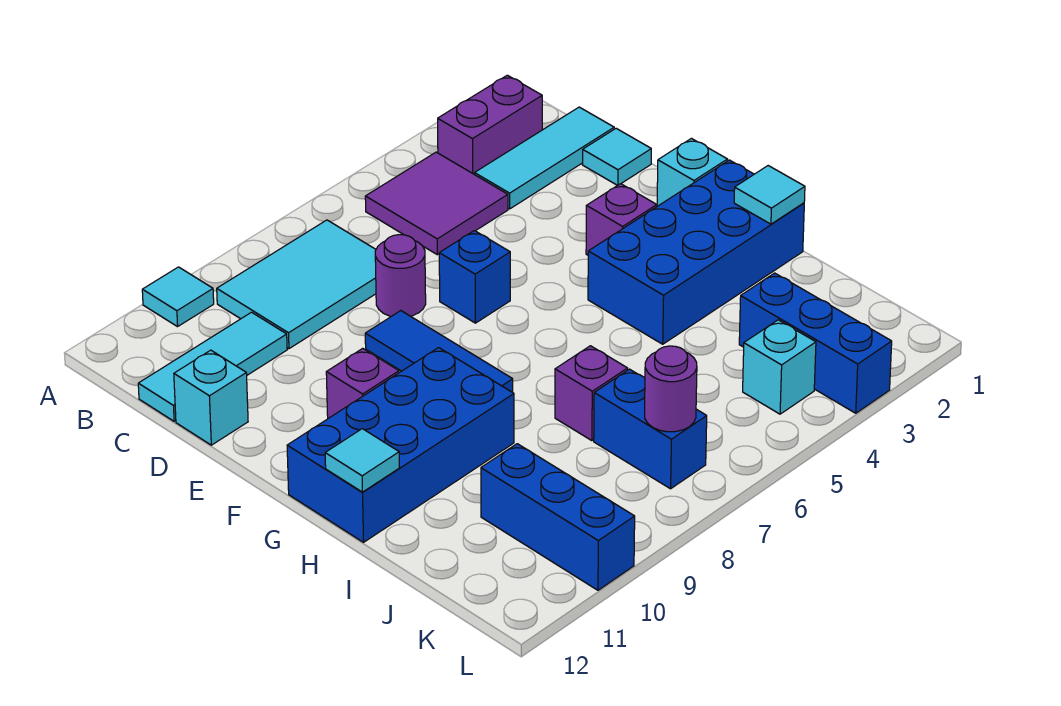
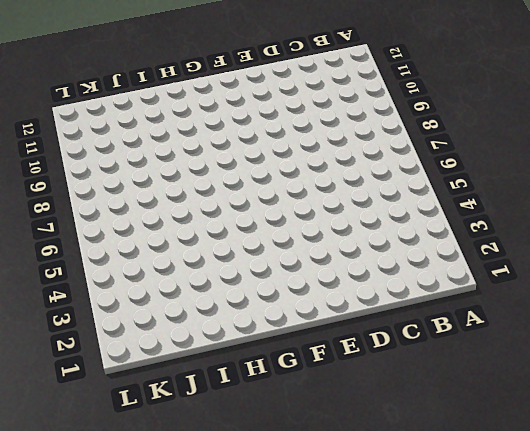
none -> cyan 1x1 tile [142,267,214,327]
none -> purple 1x2 brick [438,75,542,175]
none -> purple 2x2 tile [365,152,508,255]

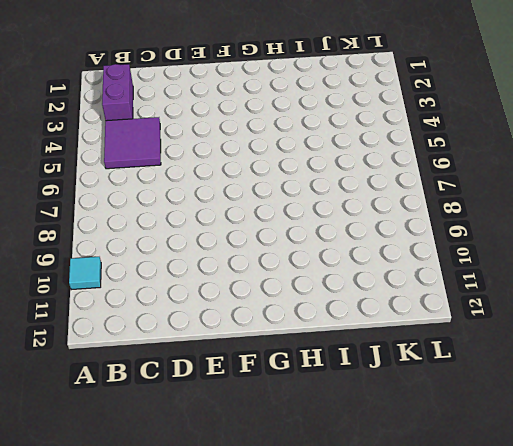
none -> cyan 2x3 tile [217,220,376,349]
none -> cyan 1x3 tile [475,107,614,209]
none -> cyan 1x3 tile [138,312,287,421]

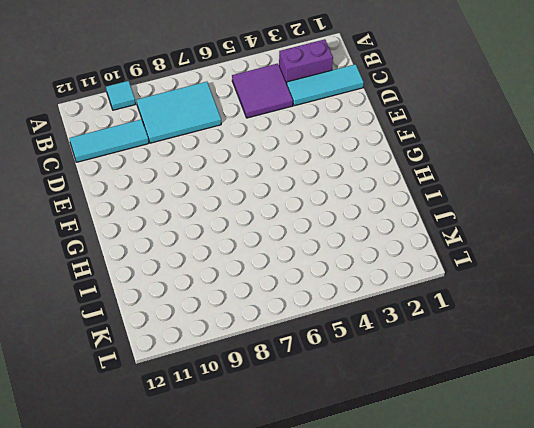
none -> cyan 1x1 tile [582,128,651,185]
none -> purple 1x1 round brick [375,235,426,316]
none -> cyan 1x1 brick [174,350,248,445]

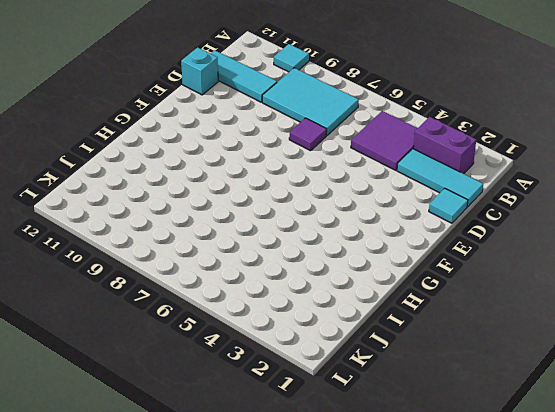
purple 1x1 tile [289,118,327,151] -> purple 1x1 round brick [375,235,426,316]
none -> blue 1x1 brick [439,231,510,323]
none -> blue 1x3 tile [365,311,513,392]
none -> cyan 1x1 brick [657,138,728,206]

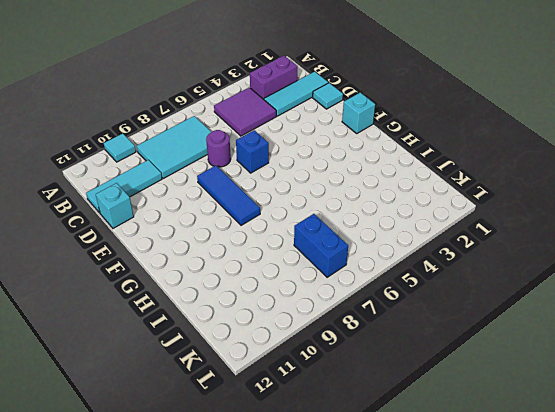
none -> purple 1x1 brick [586,184,657,255]
none -> purple 1x1 brick [326,348,399,418]
none -> blue 2x4 brick [588,160,804,344]

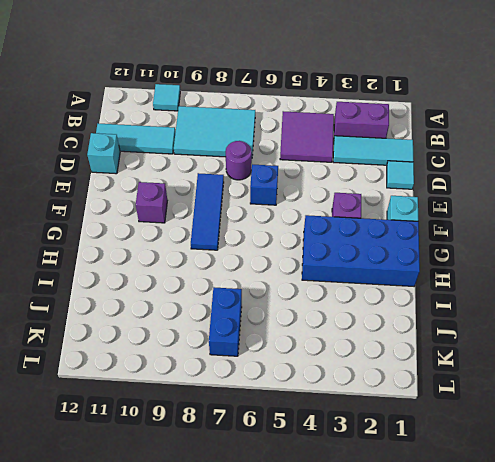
none -> blue 2x4 brick [287,348,514,542]
none -> purple 1x1 brick [555,346,628,441]
none -> blue 1x3 brick [739,273,892,413]

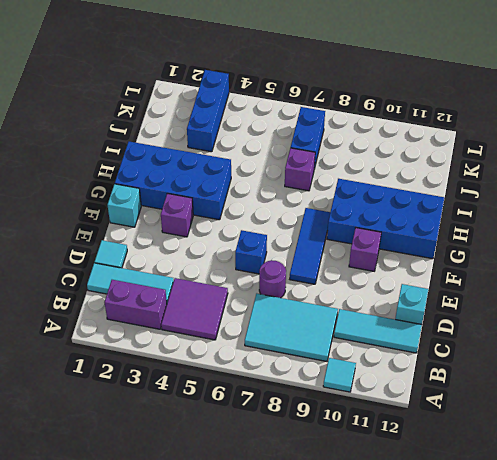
none -> blue 1x3 brick [481,444,635,590]
none -> cyan 1x1 brick [743,320,816,414]
none -> cyan 1x1 tile [734,166,805,224]

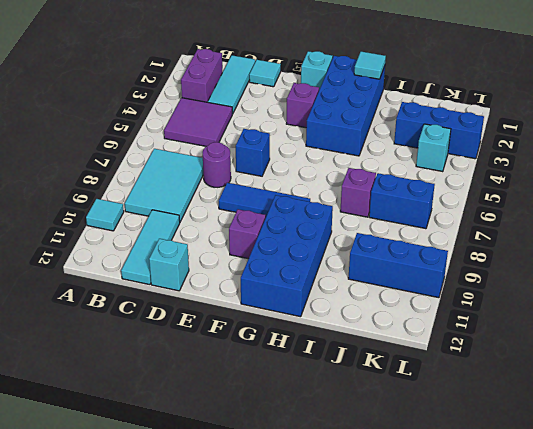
none -> cyan 1x1 tile [325,429,400,492]
none -> purple 1x1 round brick [645,346,697,432]

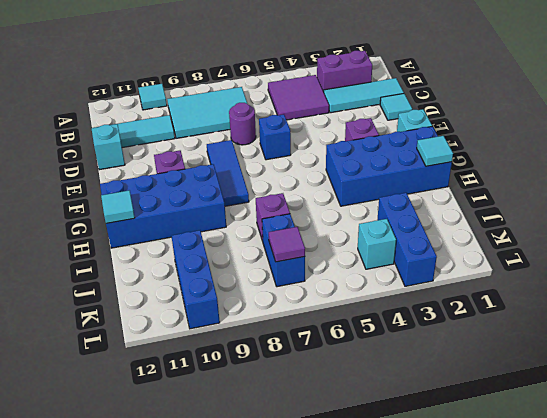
purple 1x1 tile [269,227,305,262] -> purple 1x1 round brick [645,346,697,432]

